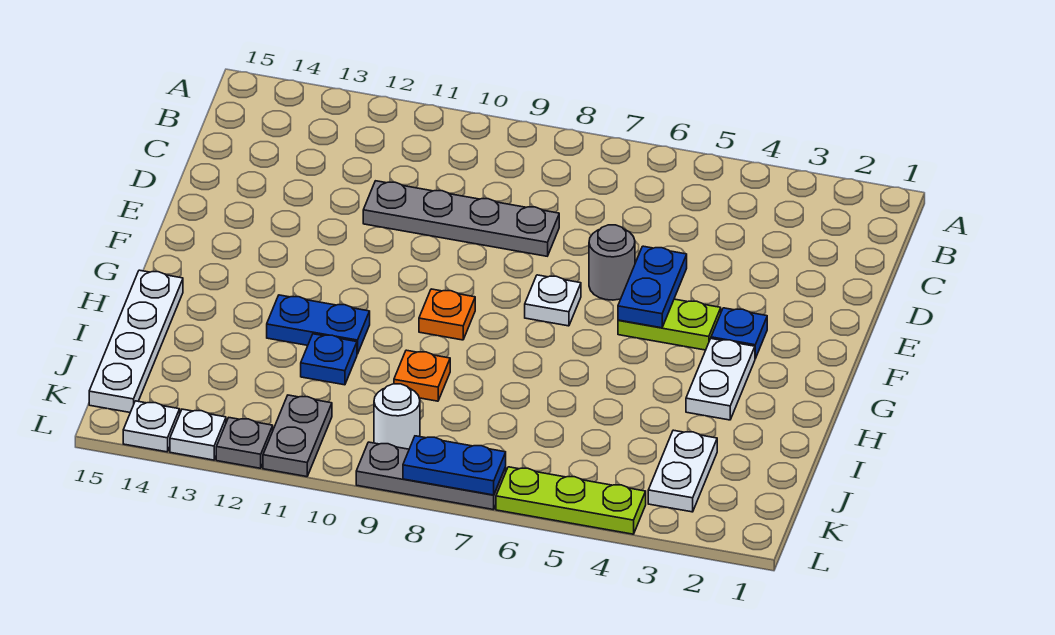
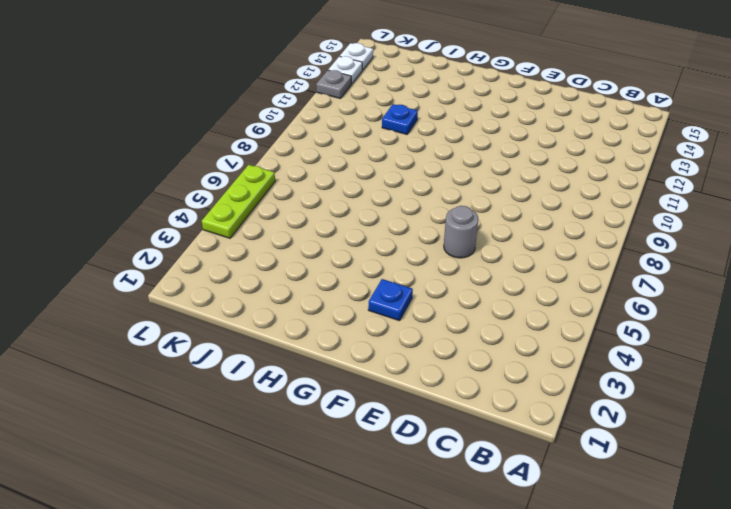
none -> grey 1x4 plate [363,181,559,256]
none -> lime 1x2 plate [618,299,721,350]
none -> white 1x1 plate [525,275,581,326]

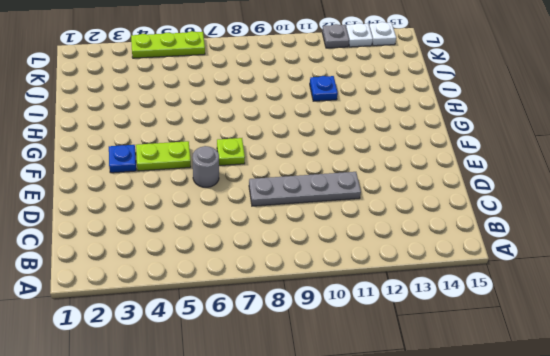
lime 1x1 plate [217,138,245,166] -> white 1x1 plate [525,275,581,326]
none -> white 1x2 plate [686,339,755,420]
none -> orange 1x1 plate [419,289,475,340]
none -> blue 1x2 plate [267,295,370,354]

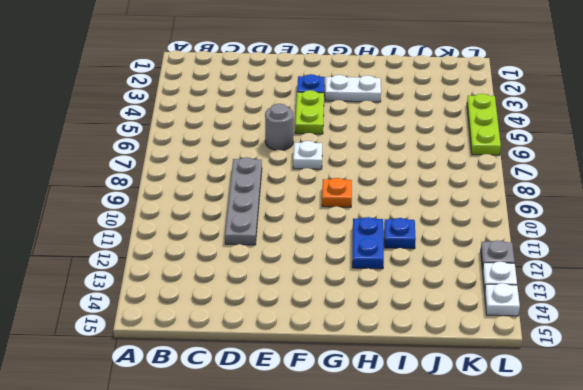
none -> white 1x4 plate [89,270,183,412]
none -> orange 1x1 plate [394,350,450,401]
none -> white 1x2 plate [648,430,717,512]

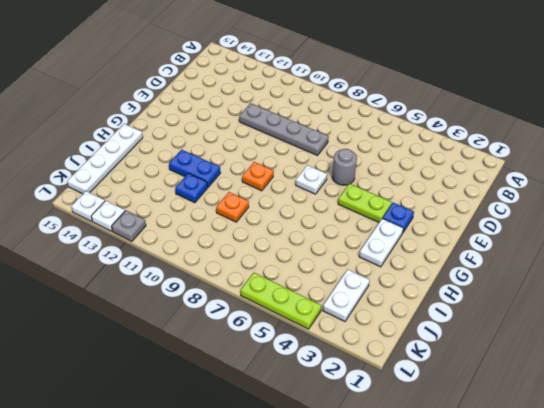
none -> white 1x1 round brick [374,384,420,449]
none -> grey 1x2 plate [263,395,332,477]
none -> grey 1x3 plate [356,442,506,510]

